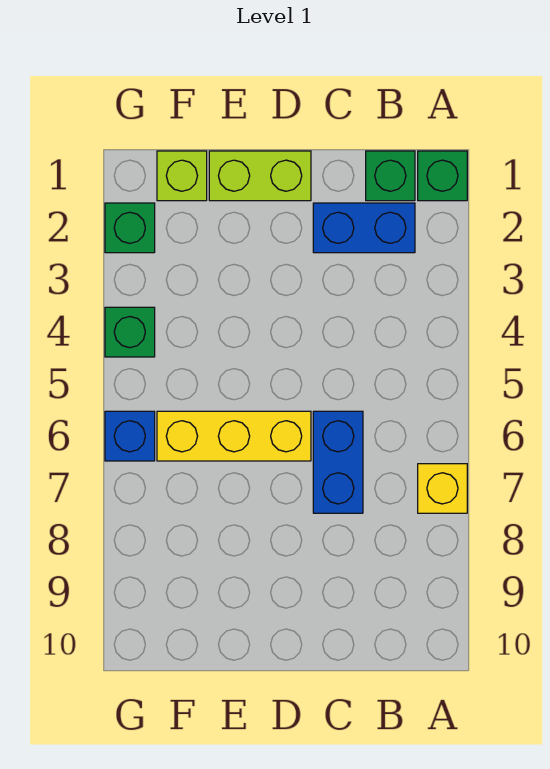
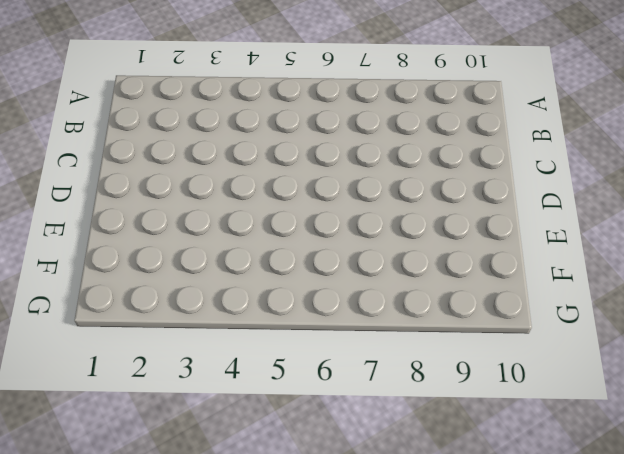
none -> green 1x1 brick [418,151,467,201]
none -> yellow 1x1 brick [418,464,467,513]

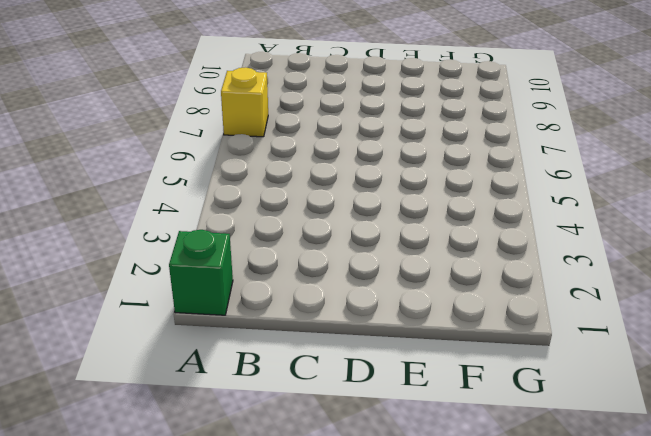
none -> green 1x1 brick [366,151,415,201]
none -> blue 1x2 brick [313,203,415,253]

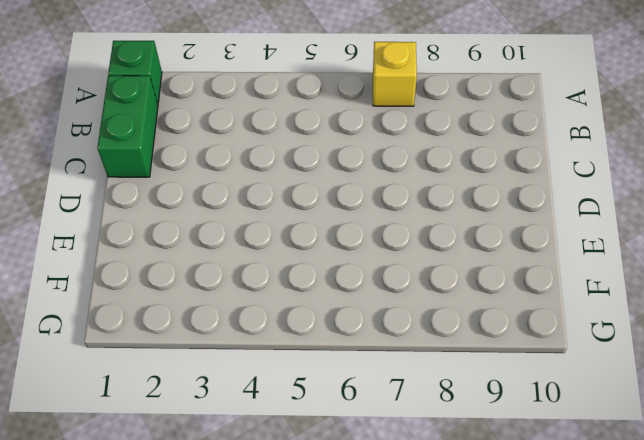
green 1x2 brick [97,76,158,177] -> green 1x1 brick [366,151,415,201]
none -> blue 1x2 brick [313,203,415,253]
none -> blue 1x2 brick [313,411,363,513]

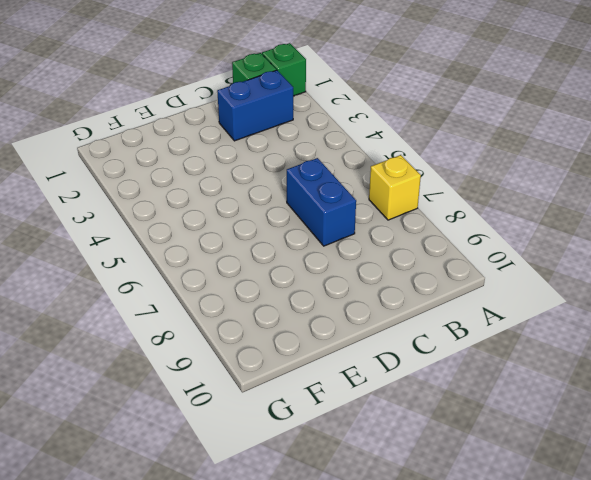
none -> lime 1x2 brick [209,151,311,201]
none -> yellow 1x3 brick [157,411,311,461]

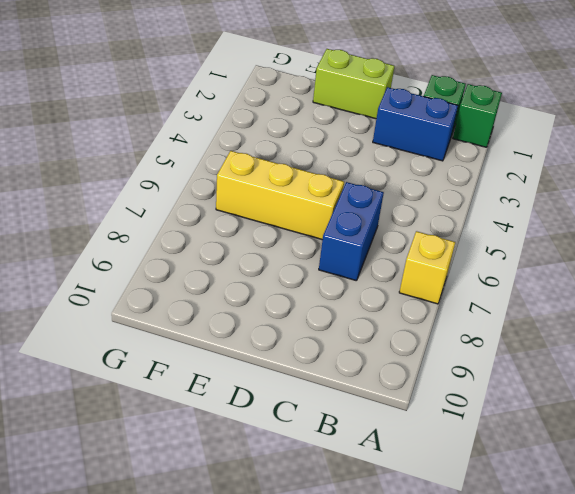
none -> lime 1x1 brick [157,151,207,201]
none -> green 1x1 brick [105,203,155,253]

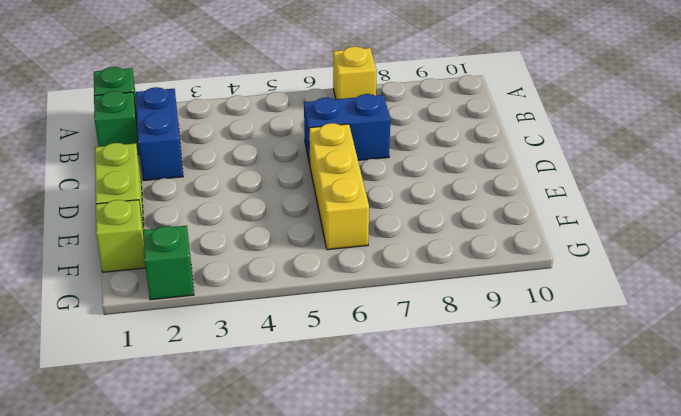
none -> green 1x1 brick [105,307,155,357]
none -> blue 1x1 brick [105,411,155,461]

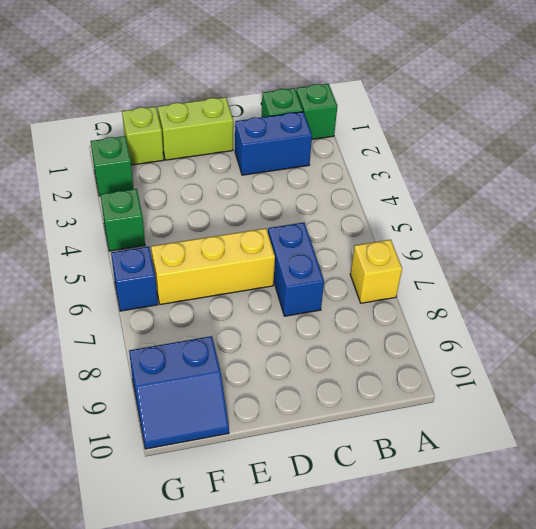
blue 2x2 slope [129,336,229,449] -> none

